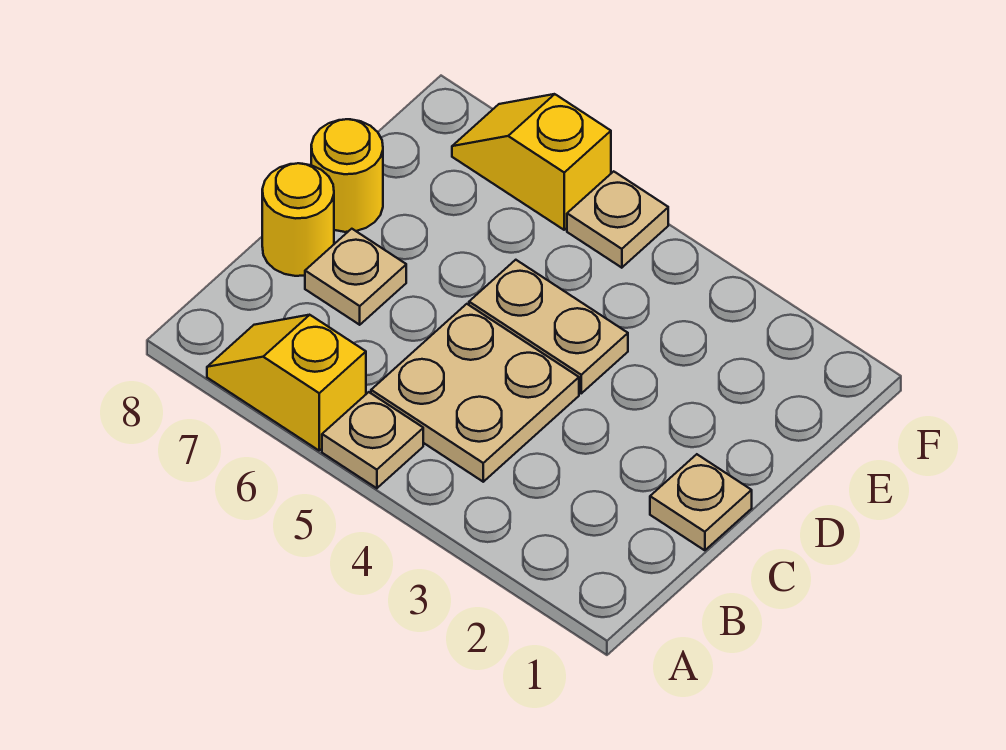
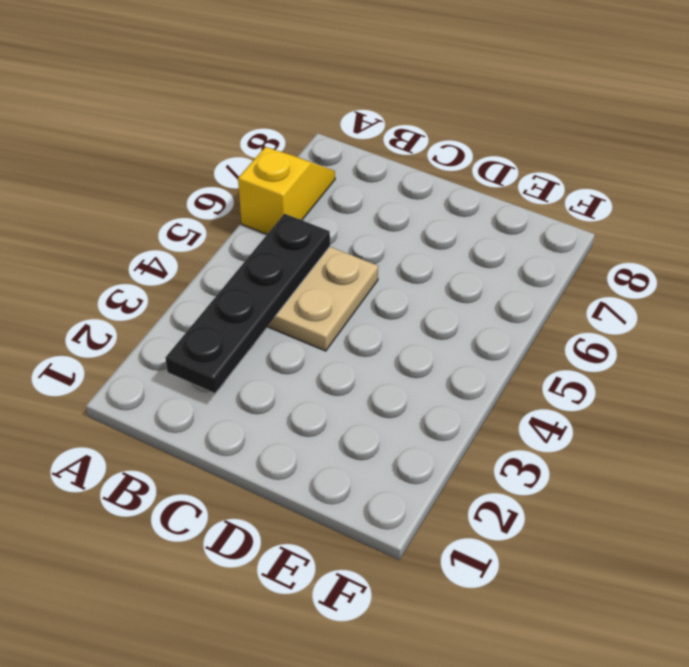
black 1x4 plate [166,214,330,393] -> none
none -> tan 1x1 plate [322,392,423,488]
none -> tan 1x1 plate [650,454,752,550]

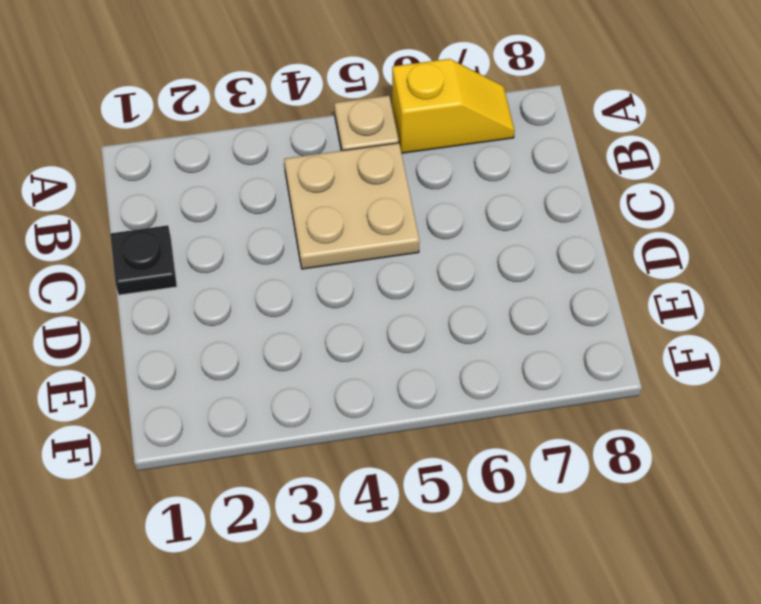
black 1x1 plate [110,225,177,295] -> tan 1x1 plate [650,454,752,550]
none -> tan 1x1 plate [305,229,406,325]
none -> yellow 1x1 round brick [262,163,334,276]

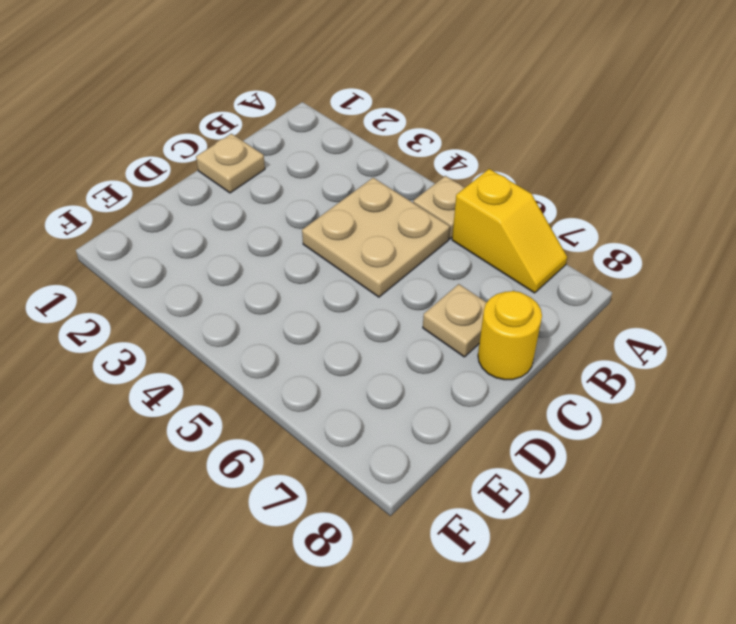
none -> tan 1x2 plate [469,260,628,393]
none -> yellow 1x1 round brick [311,119,383,232]

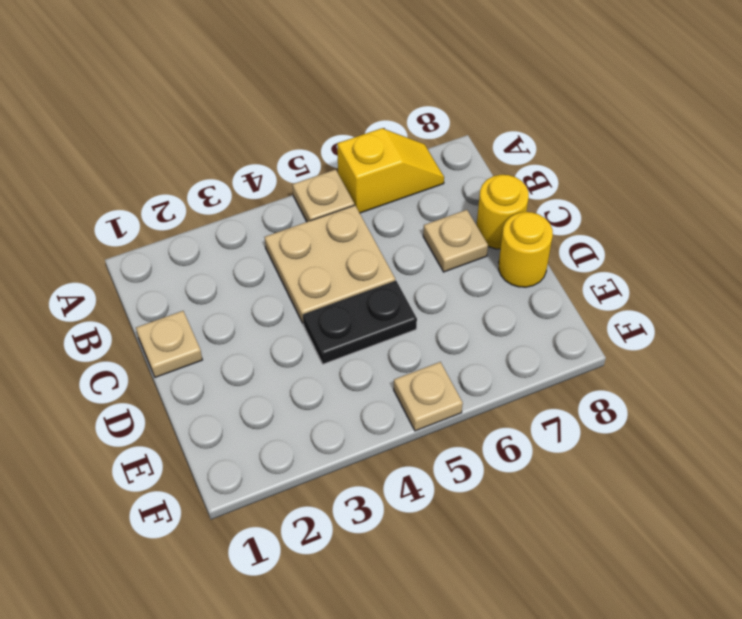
black 1x2 plate [303,281,417,364] -> tan 1x2 plate [469,260,628,393]
none -> yellow 1x2 slope [452,94,611,230]

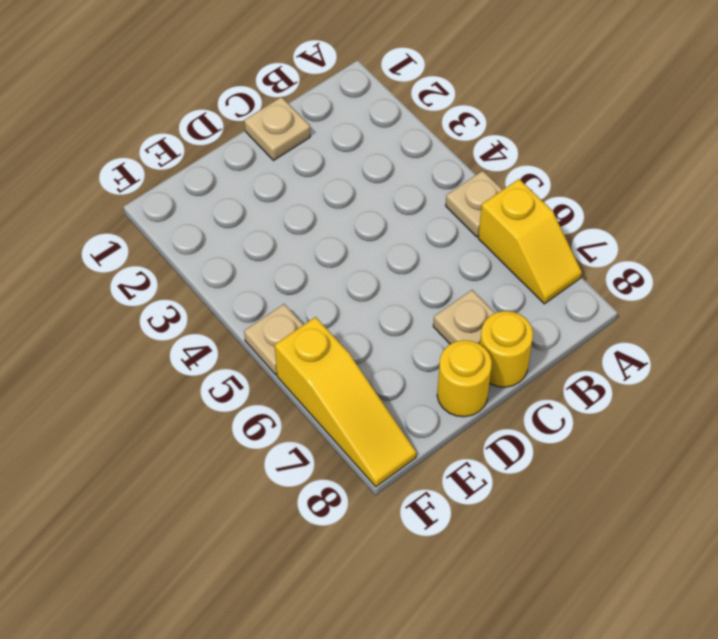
yellow 1x3 slope [275,317,416,487] -> yellow 1x2 slope [452,94,611,230]
none -> tan 2x2 plate [371,304,579,482]
none -> tan 1x2 plate [469,260,628,393]

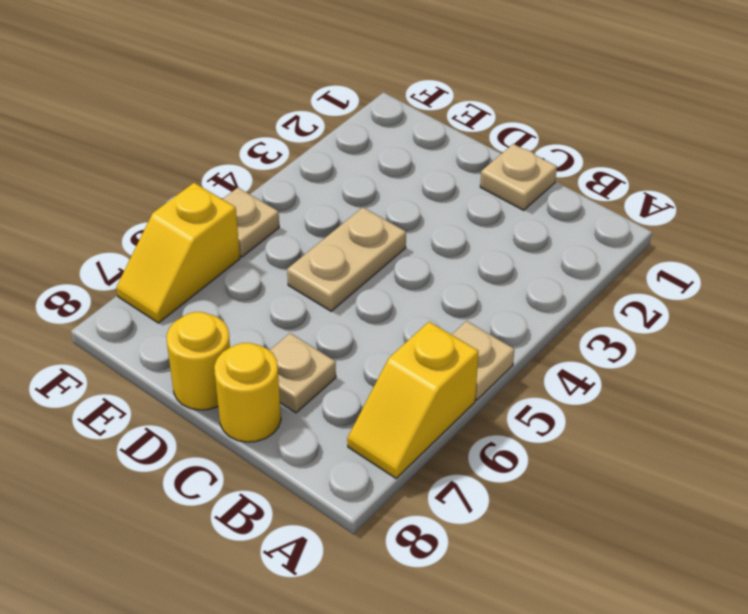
none -> tan 2x2 plate [371,304,579,482]

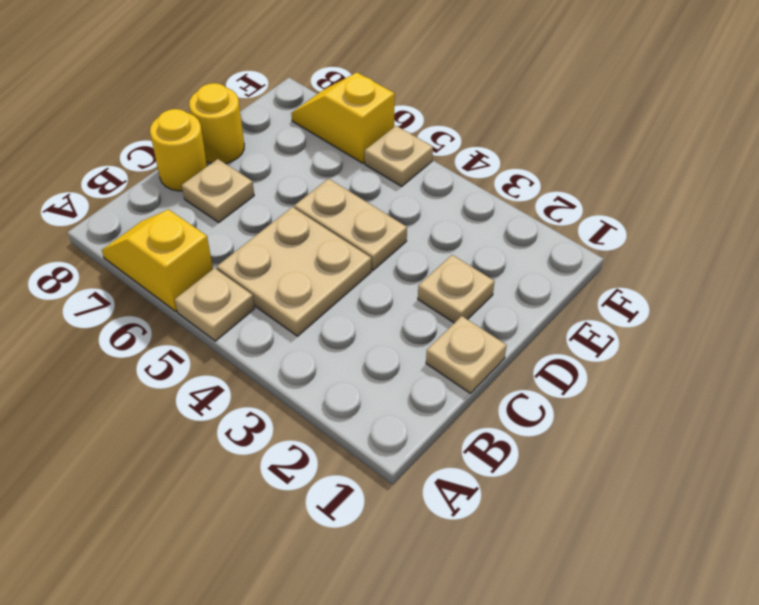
tan 1x1 plate [418,255,495,323] -> none

